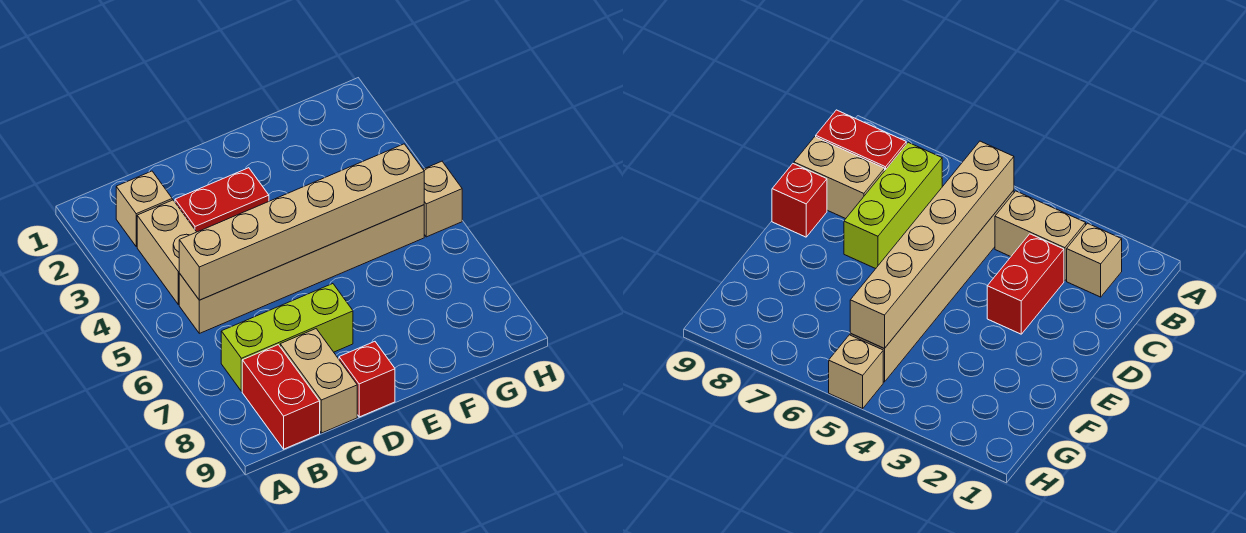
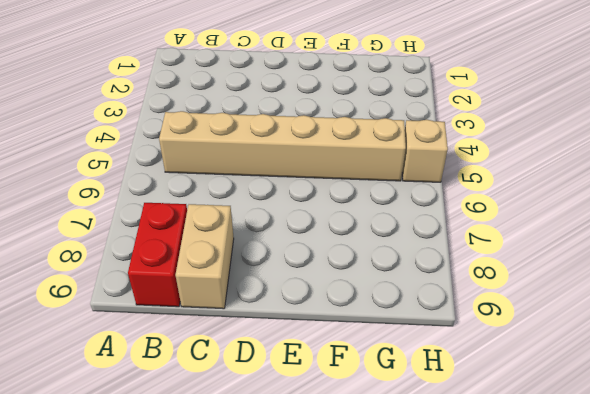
none -> tan 1x1 brick [116,171,172,247]
none -> tan 1x2 brick [137,200,196,305]

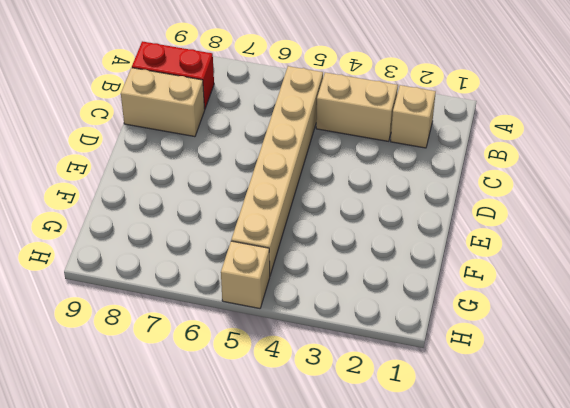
none -> lime 1x3 brick [221,284,353,391]
none -> red 1x2 brick [175,168,269,232]

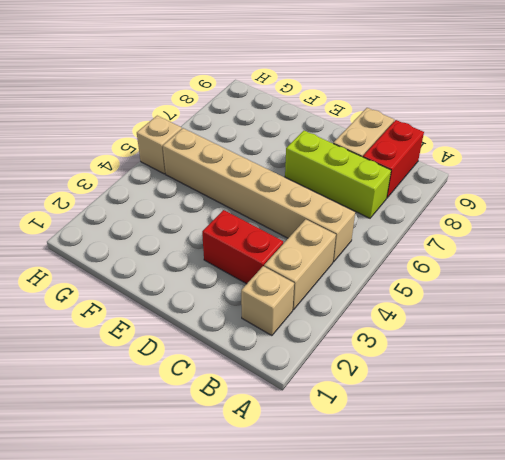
none -> red 1x1 brick [339,342,395,417]
none -> tan 1x6 brick [179,144,424,300]

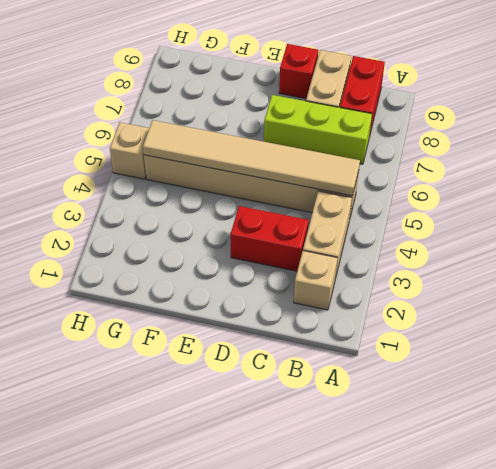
tan 1x6 tile [143,120,360,196] -> tan 1x6 brick [179,144,424,300]

